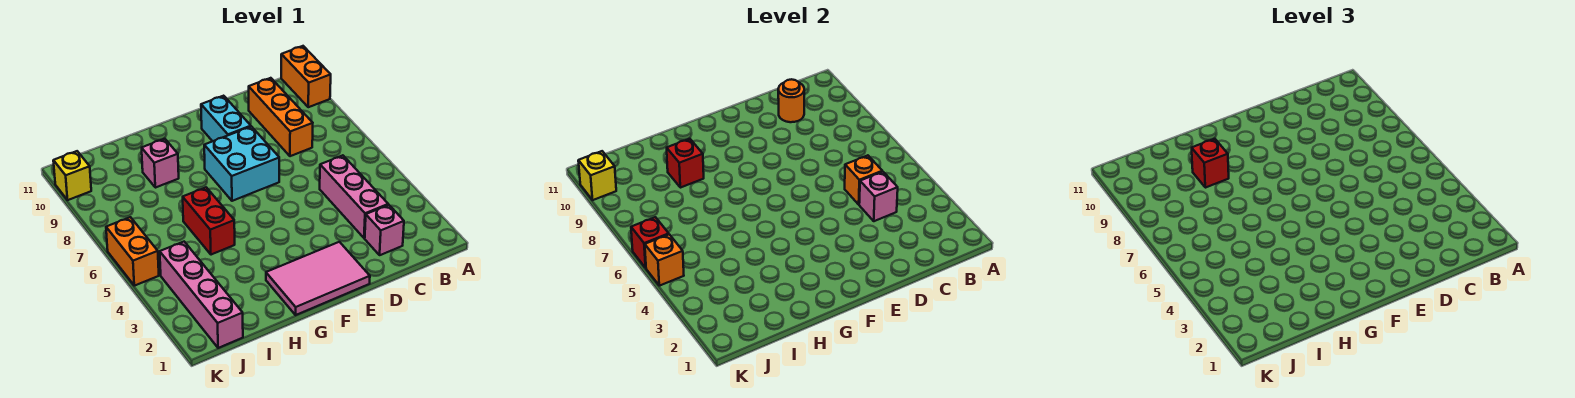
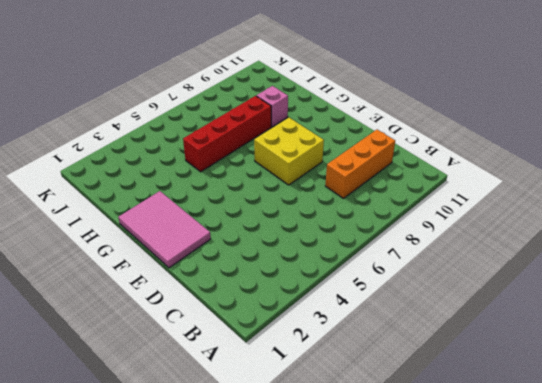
yellow 2x2 brick [254,118,324,185] -> cyan 2x2 brick [204,127,279,201]
red 1x4 brick [183,96,271,172] -> red 1x2 brick [183,187,235,255]
none -> orange 1x2 brick [281,46,331,107]
none -> pink 1x1 brick [365,205,404,255]
none -> pink 1x3 brick [320,155,388,238]

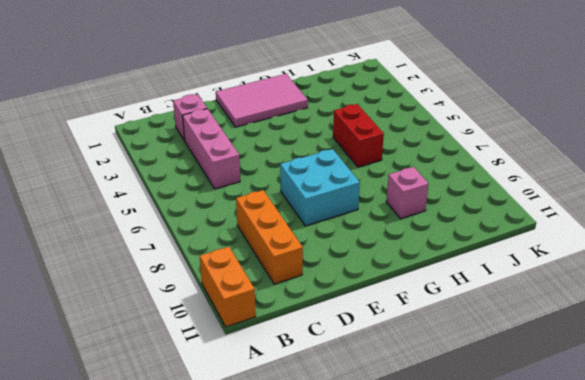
none -> cyan 1x2 brick [201,96,251,141]
none -> pink 1x4 brick [160,242,243,348]
none -> orange 1x2 brick [106,217,159,286]

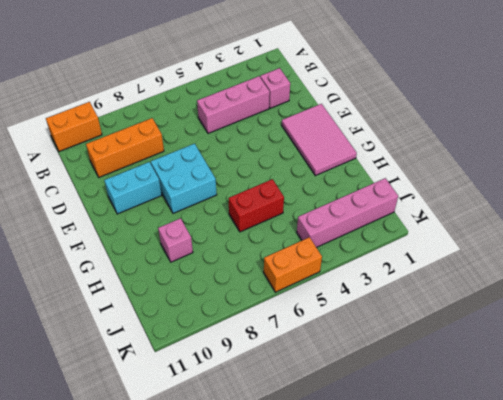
none -> yellow 1x1 brick [53,151,91,200]
none -> pink 1x1 brick [859,172,898,221]
none -> orange 1x1 brick [845,155,882,204]

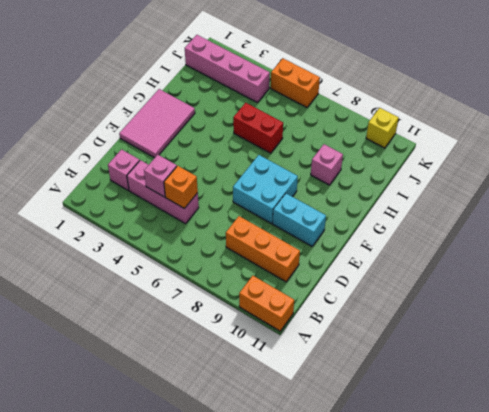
none -> orange 1x1 round brick [778,79,804,122]
none -> red 1x1 brick [667,139,704,188]
none -> orange 1x1 brick [645,234,684,286]

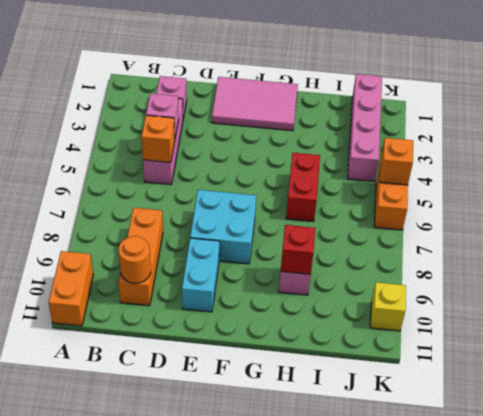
none -> red 1x1 brick [631,217,669,268]
none -> yellow 1x1 brick [578,151,616,200]
none -> red 1x1 brick [1192,139,1229,188]

